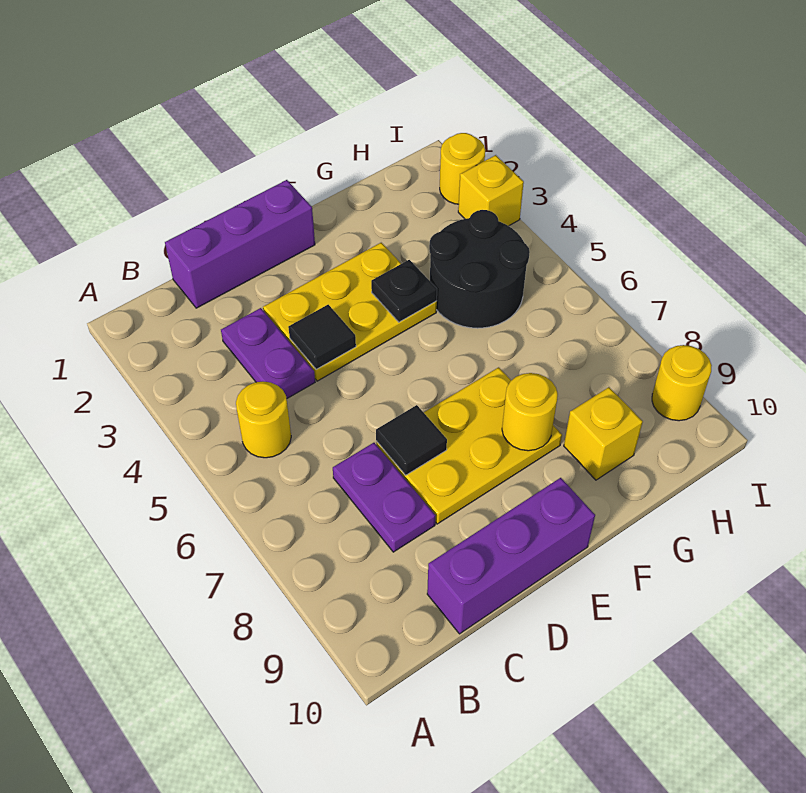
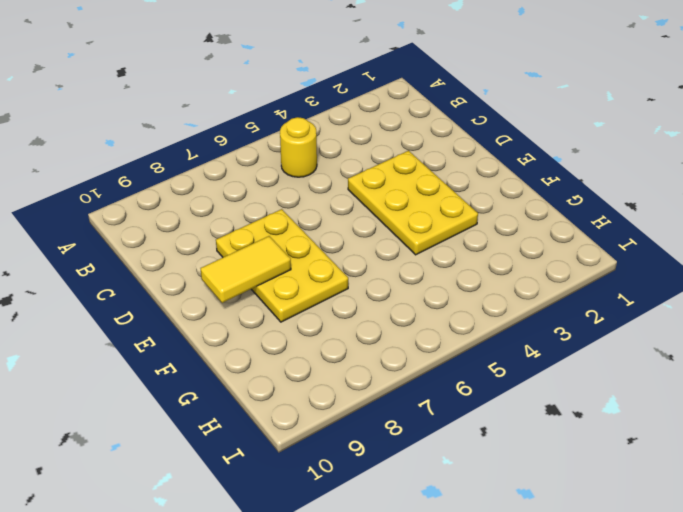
yellow 1x2 tile [201,236,291,303] -> none
none -> purple 1x3 brick [165,180,315,308]
none -> purple 1x2 plate [221,308,315,398]
none -> purple 1x2 plate [333,443,436,552]

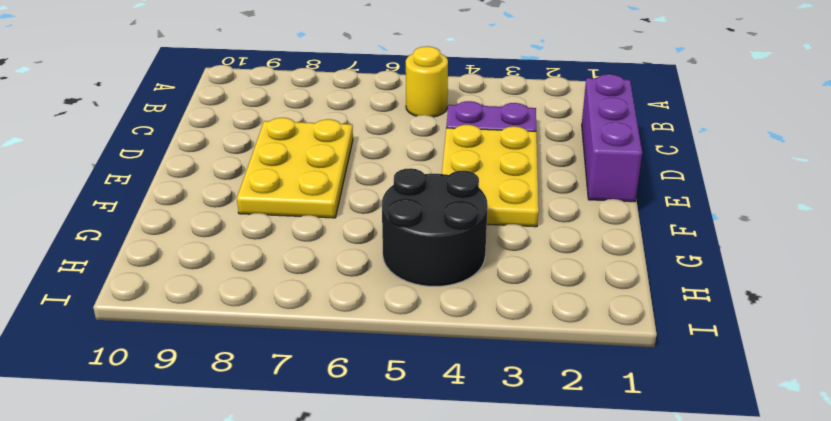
none -> purple 1x2 plate [333,443,436,552]
none -> purple 1x3 brick [427,478,595,634]
none -> yellow 1x1 brick [564,387,643,480]

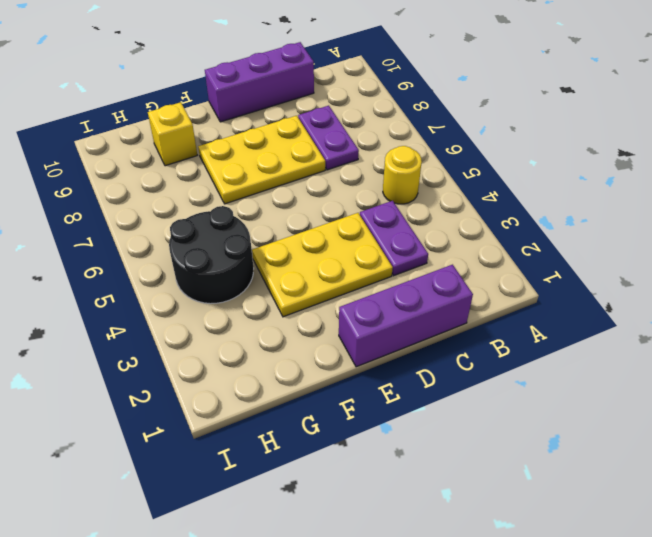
none -> yellow 1x1 round brick [440,133,485,204]
none -> yellow 1x1 brick [458,155,524,226]
none -> yellow 1x1 round brick [652,345,712,421]

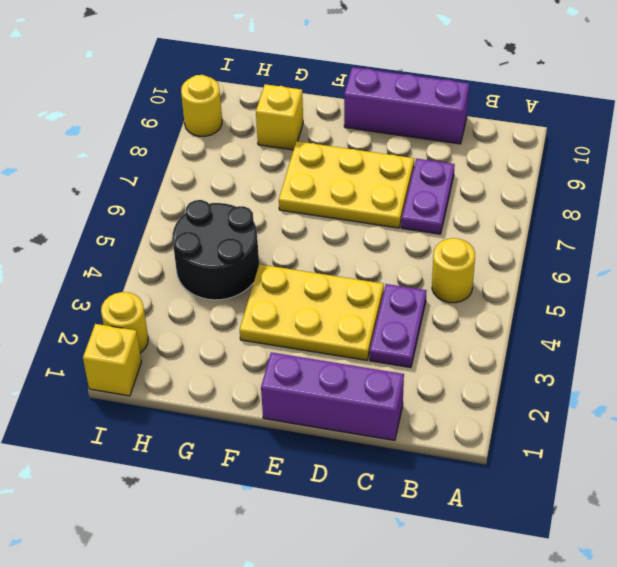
yellow 1x1 brick [83,324,141,396] -> yellow 1x1 brick moved to [458,155,524,226]
none -> black 1x1 tile [288,305,356,370]
none -> black 1x1 tile [376,405,447,475]
none -> black 1x1 plate [371,260,437,322]

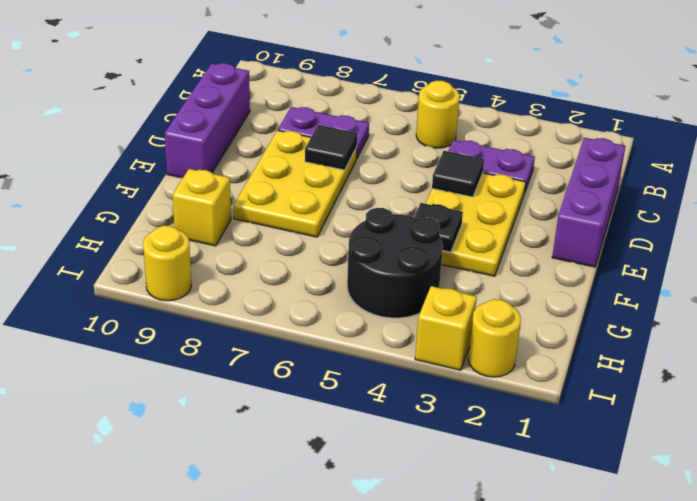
none -> yellow 1x1 round brick [502,373,558,451]

